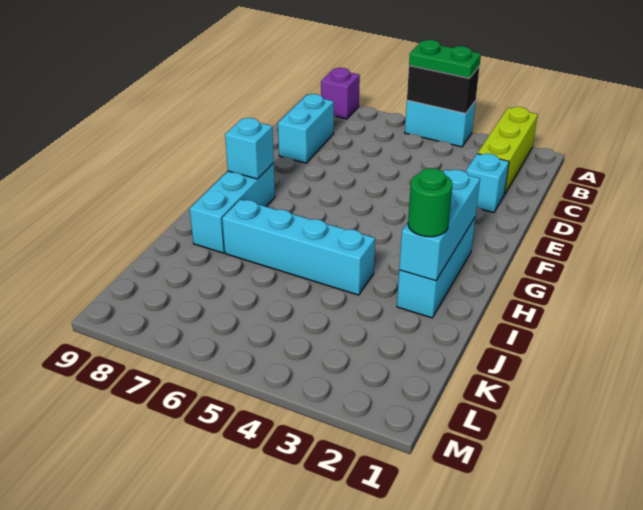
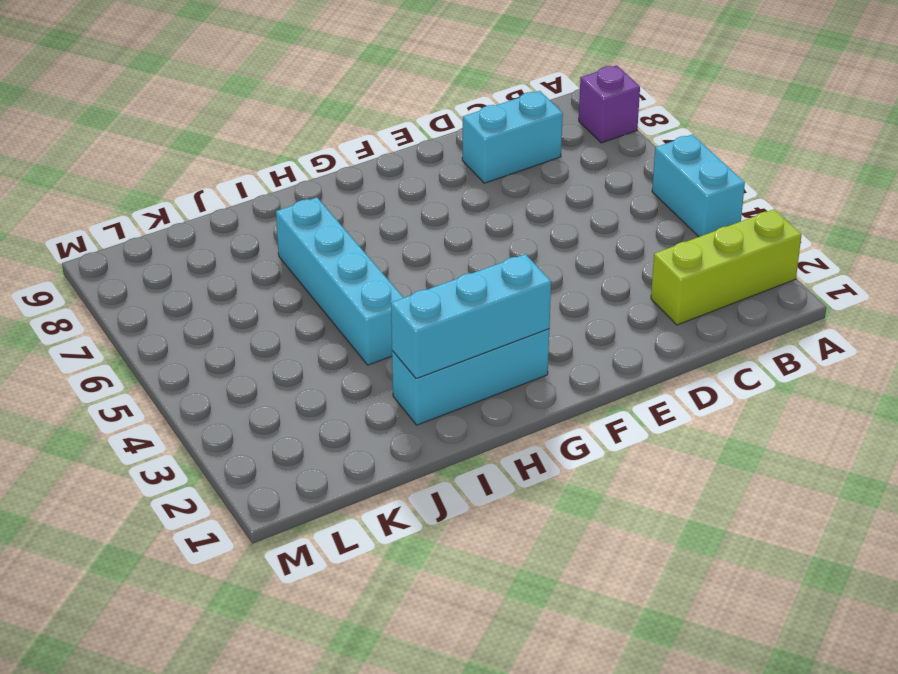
none -> cyan 1x1 brick [466,154,509,213]
none -> cyan 1x3 brick [190,163,275,253]
none -> black 1x2 brick [407,66,480,114]

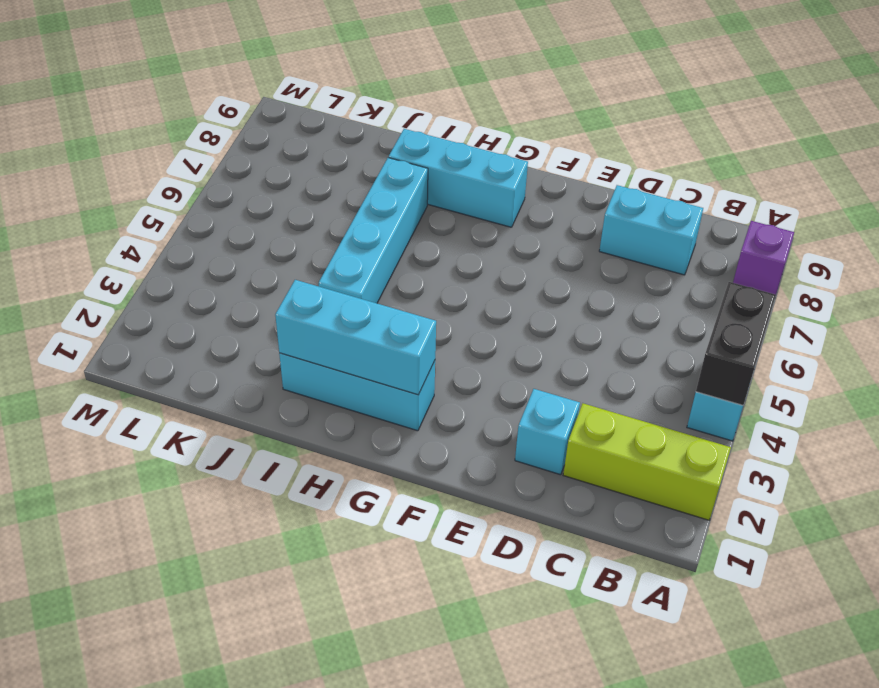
none -> cyan 1x1 brick [225,118,274,179]
none -> green 1x2 plate [409,40,481,78]
none -> green 1x1 round brick [408,168,452,237]

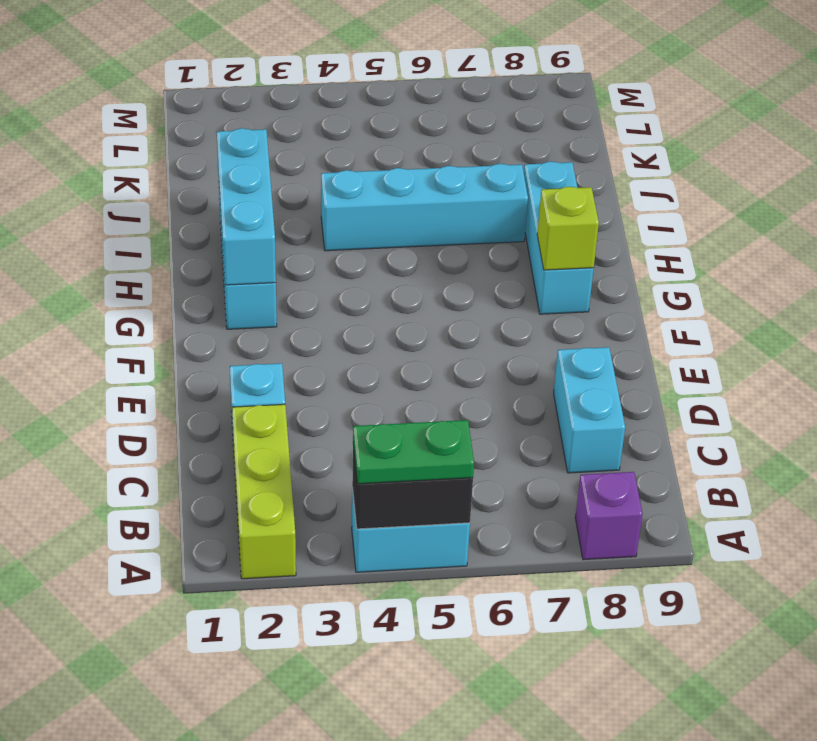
lime 1x1 brick [537,187,599,270] -> cyan 1x1 brick [225,118,274,179]
none -> green 1x1 round brick [408,168,452,237]

